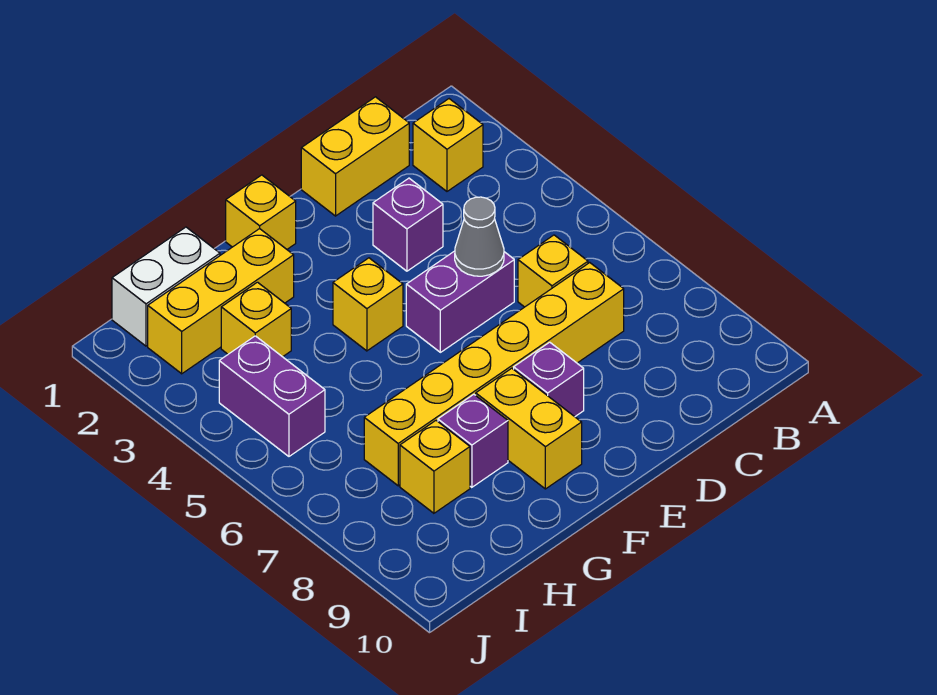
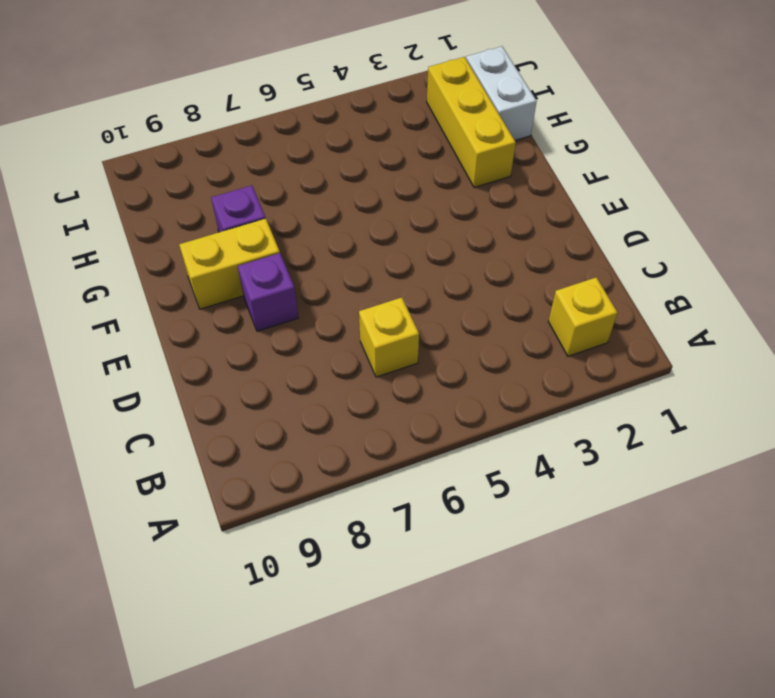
none -> yellow 1x2 brick [301,97,409,216]
none -> yellow 1x6 brick [364,263,624,486]
none -> purple 1x1 brick [373,178,443,271]

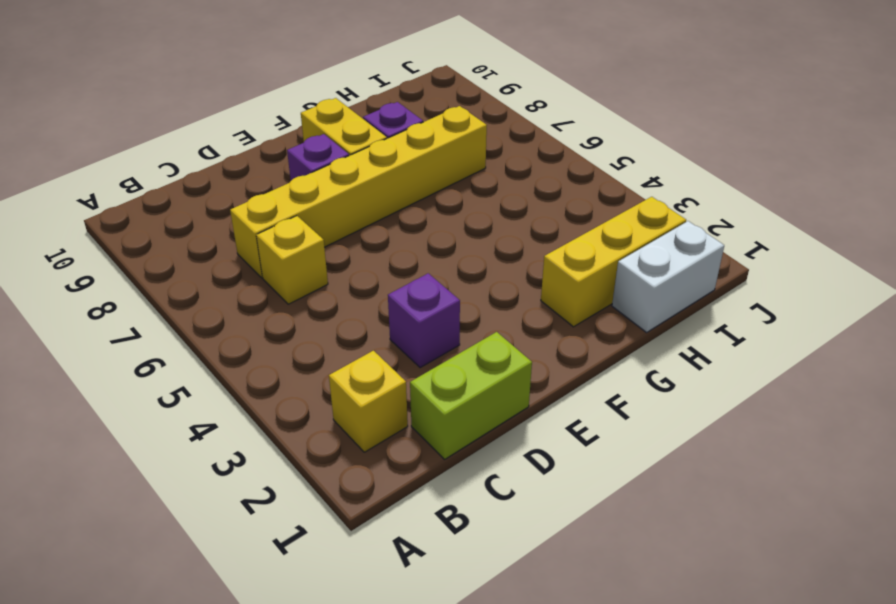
lime 1x2 brick [410,332,532,459] -> yellow 1x2 brick [301,97,409,216]
none -> purple 1x2 brick [406,251,514,352]
none -> yellow 1x1 brick [226,175,296,249]
none -> yellow 1x1 brick [333,258,403,351]

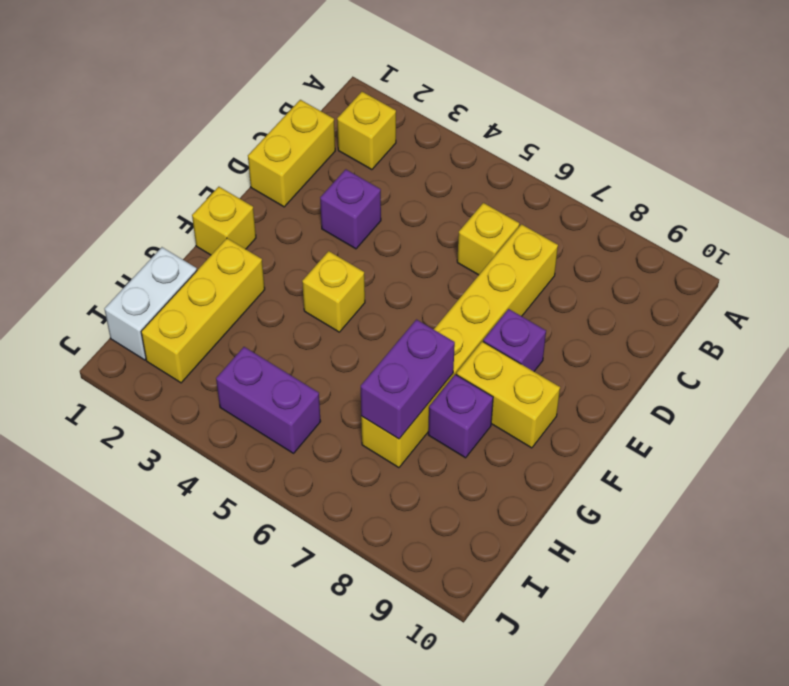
purple 1x2 brick [361,320,455,439] -> purple 1x2 brick moved to [406,251,514,352]
none -> yellow 1x1 brick [221,282,291,357]
none -> yellow 1x1 brick [400,421,470,513]
none -> grey 1x1 cone [455,197,504,276]

